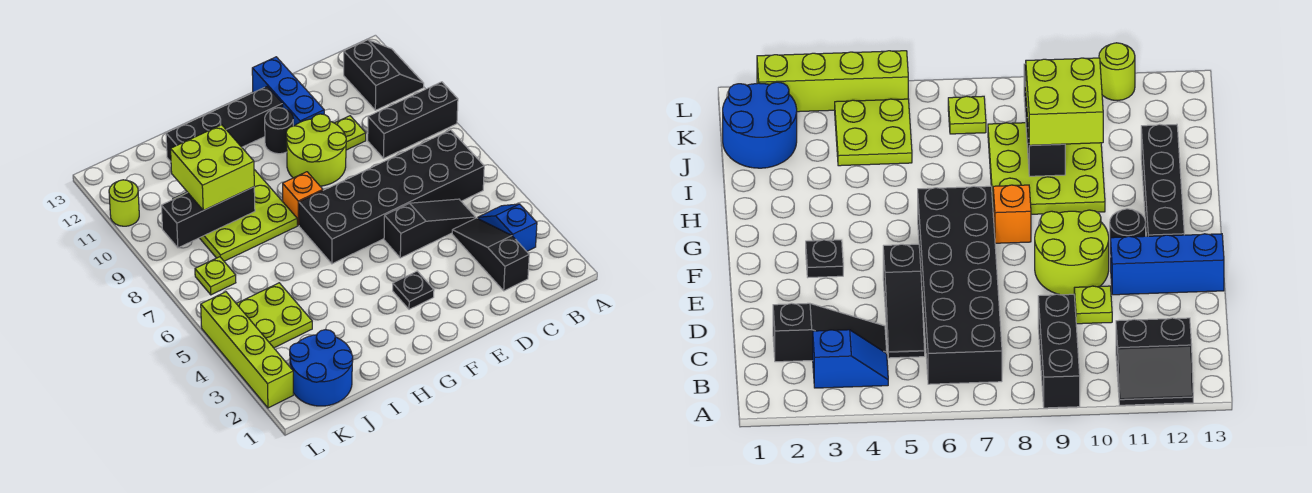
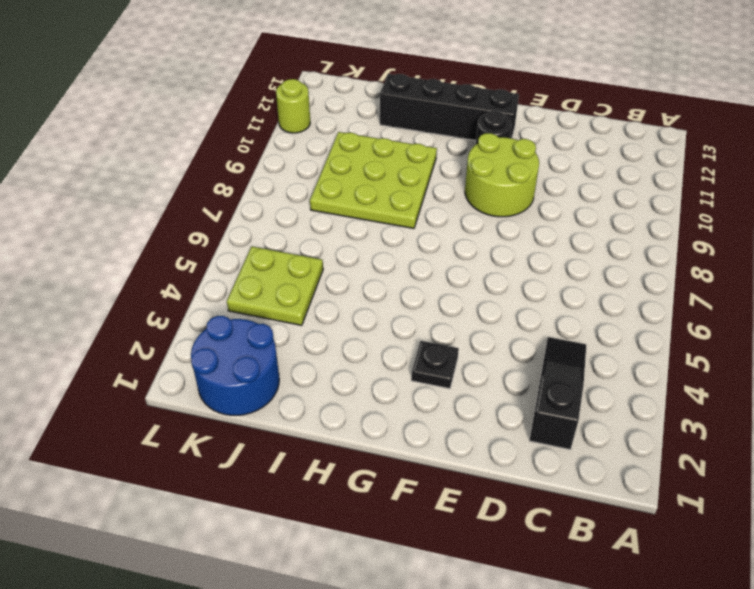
none -> black 1x3 brick [368,82,458,158]
none -> black 2x2 slope [344,40,424,110]
none -> blue 1x2 slope [478,204,537,251]

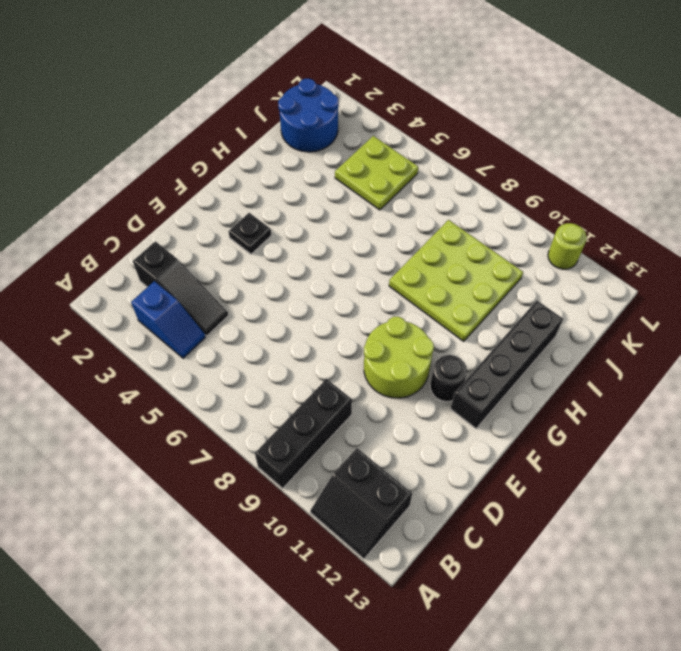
none -> black 2x6 brick [299,130,484,264]
none -> black 1x3 slope [384,199,476,258]
none -> lime 1x1 plate [335,116,366,150]

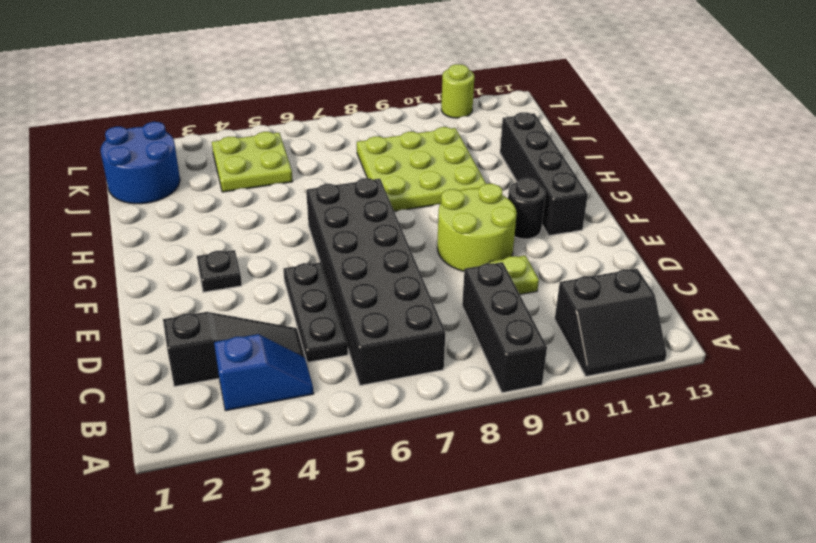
black 1x3 plate [283,262,348,363] -> black 1x3 slope [384,199,476,258]
none -> blue 1x3 brick [252,57,324,126]
none -> orange 1x1 brick [283,172,323,225]
none -> lime 1x1 plate [195,257,236,295]

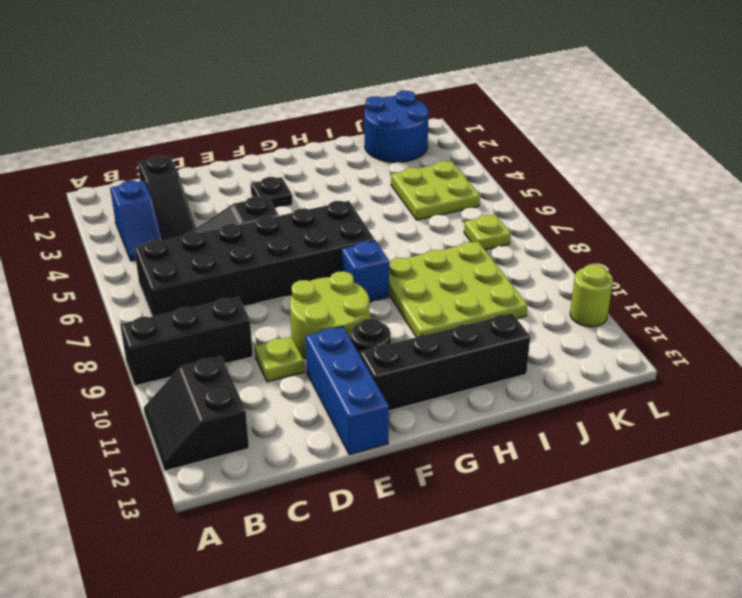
blue 1x1 brick [341,241,389,302] -> orange 1x1 brick [283,172,323,225]
none -> lime 1x4 brick [201,292,293,408]
none -> black 1x3 brick [161,187,255,248]
none -> lime 2x2 brick [171,125,254,210]

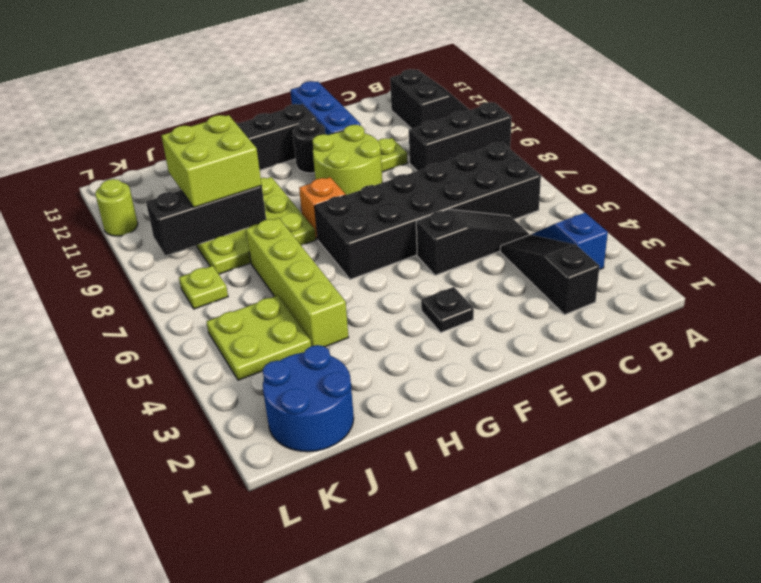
lime 1x4 brick [246,218,349,347] -> lime 1x4 brick moved to [201,292,293,408]

